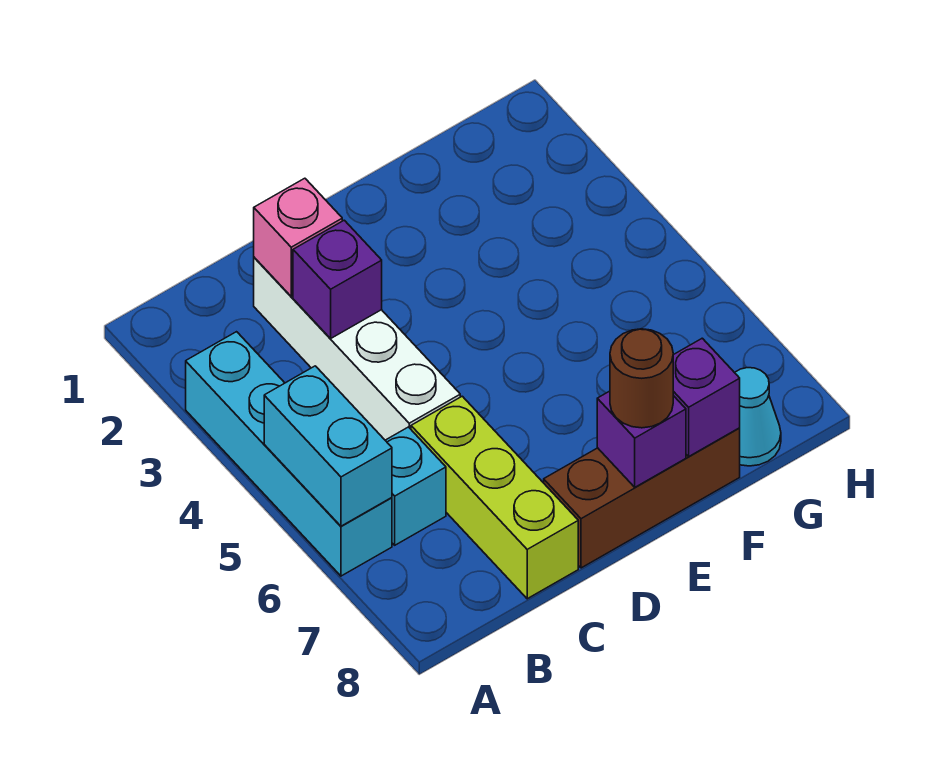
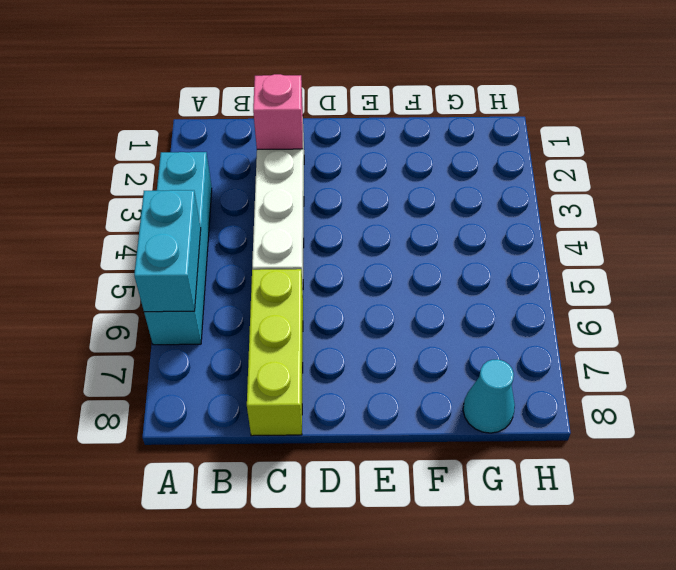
none -> cyan 1x1 brick [385,427,446,545]
none -> brown 1x3 brick [544,428,740,568]
none -> purple 1x1 brick [293,220,382,338]

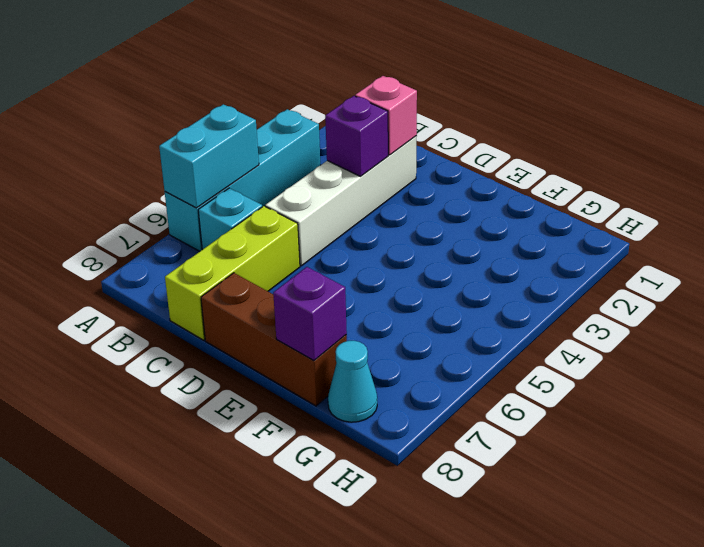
none -> purple 1x1 brick [597,391,686,487]
none -> brown 1x1 round brick [610,329,673,428]

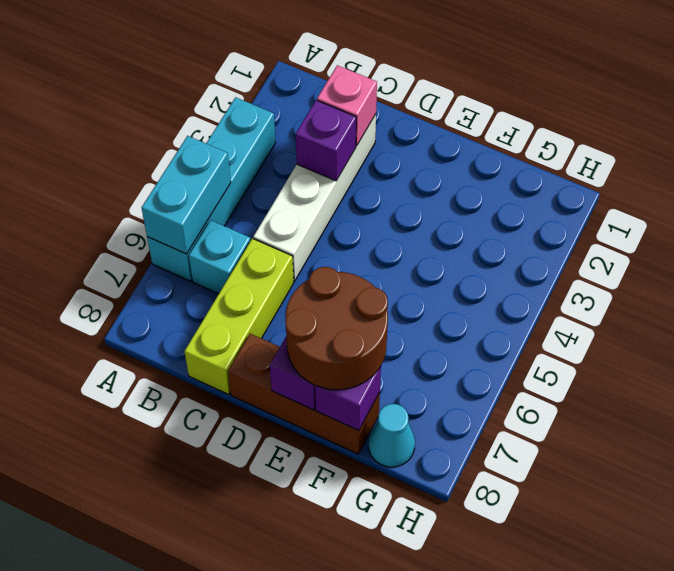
brown 2x2 round brick [285,267,388,390] -> brown 1x1 round brick [610,329,673,428]

